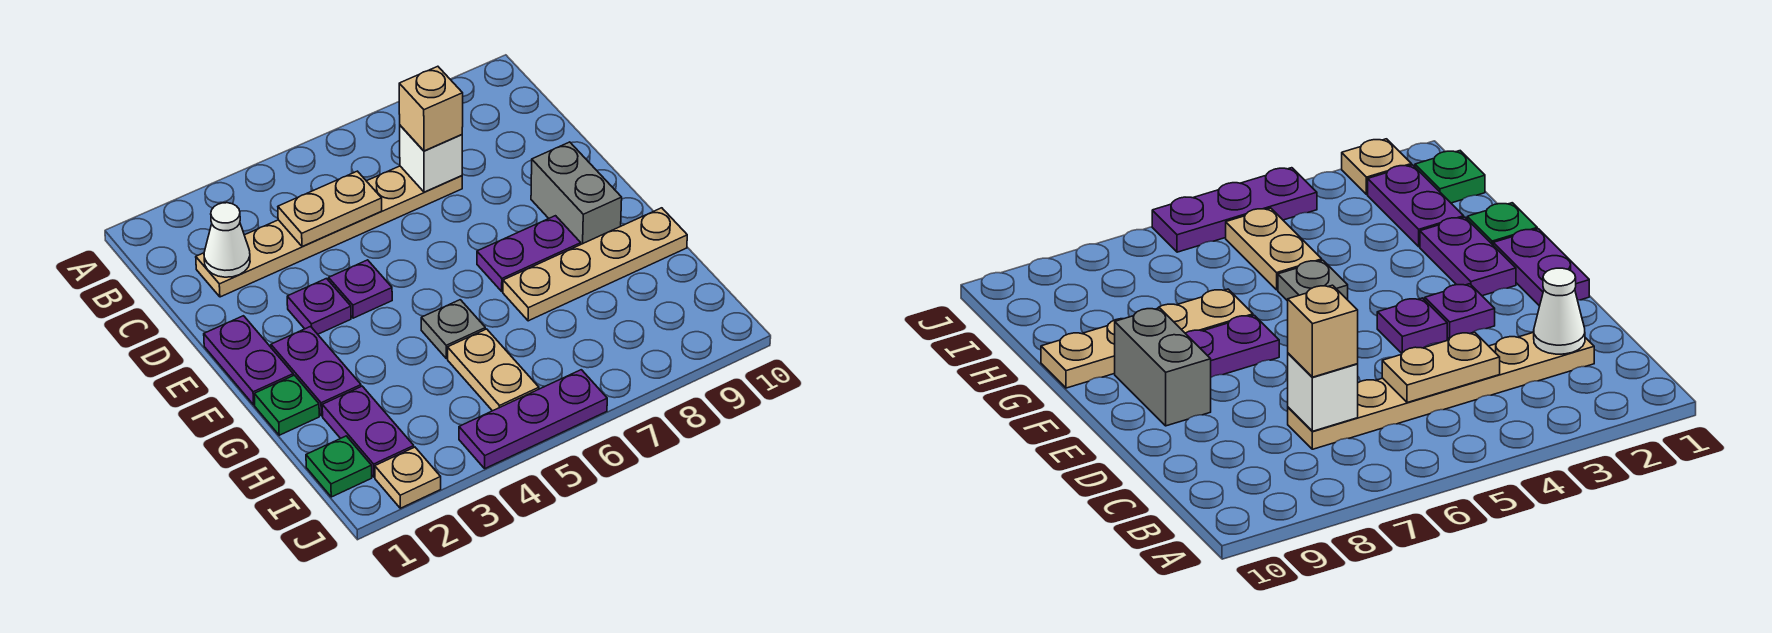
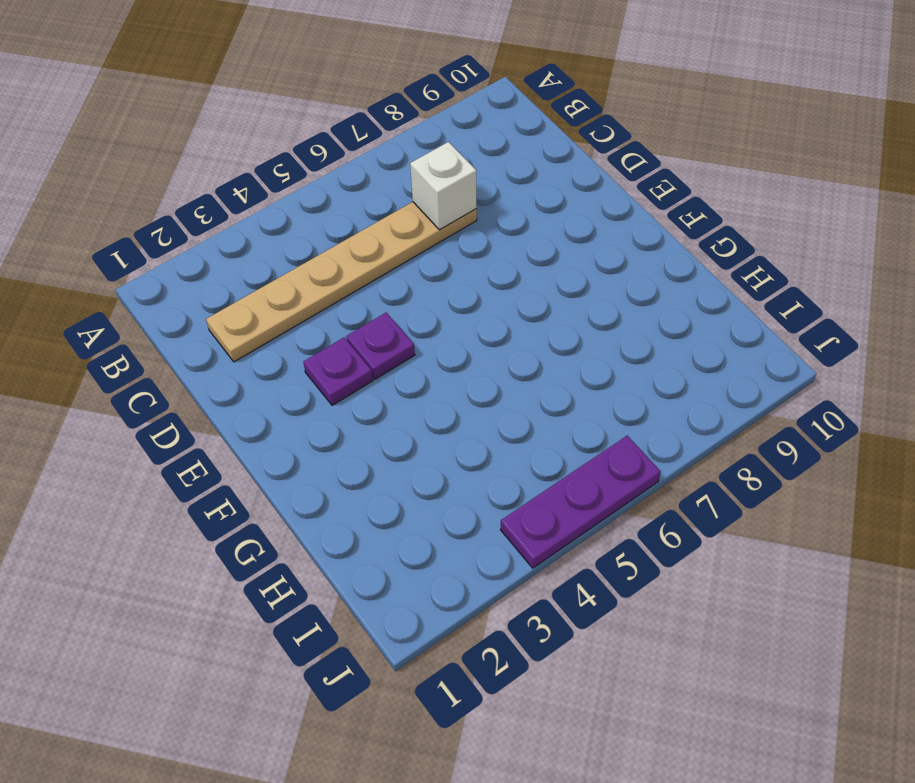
none -> purple 1x2 plate [204,316,293,405]
none -> grey 1x2 brick [531,142,622,244]
none -> purple 1x2 plate [271,326,361,416]

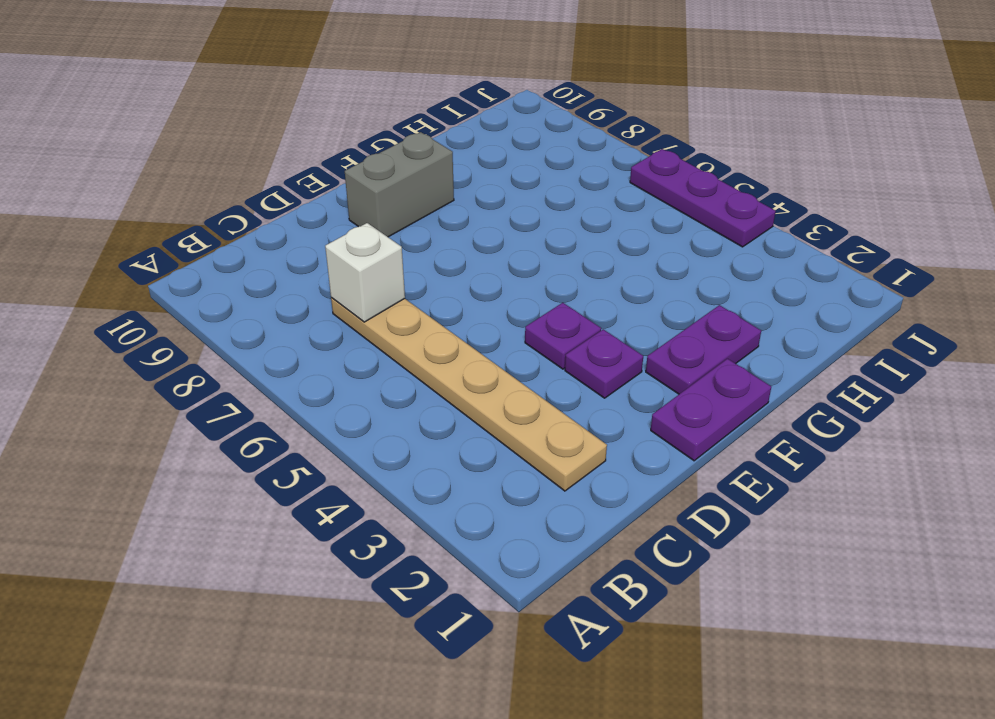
none -> purple 1x2 plate [477,216,581,291]
none -> green 1x1 plate [254,375,319,435]
none -> grey 1x1 plate [421,300,485,358]

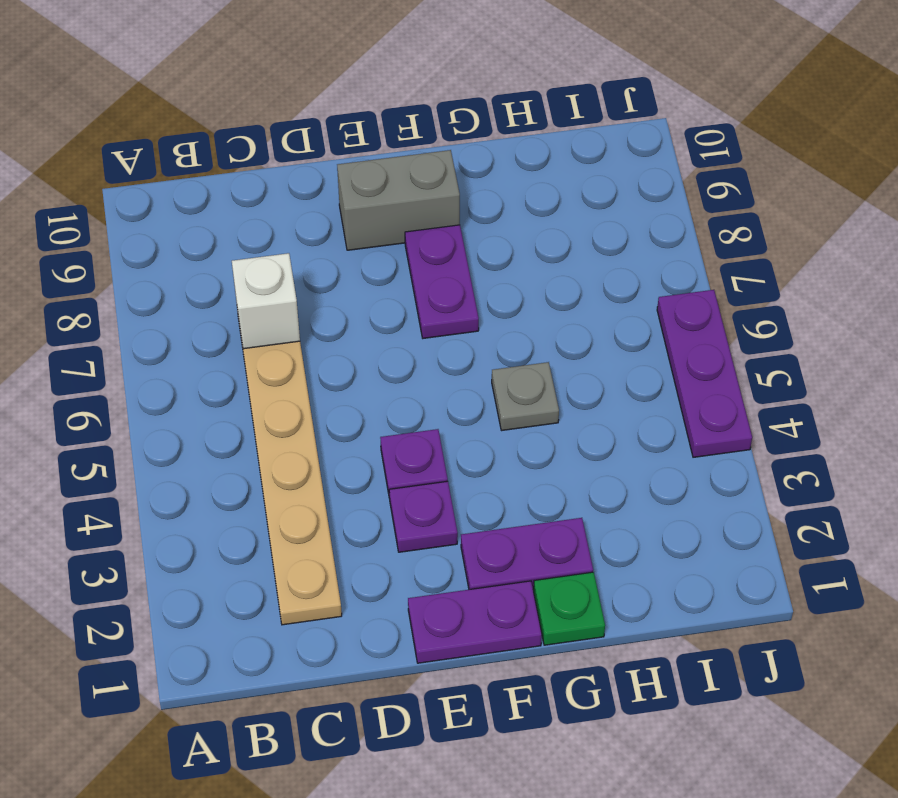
none -> tan 1x4 plate [503,208,687,321]
none -> purple 1x2 plate [322,386,414,477]
none -> tan 1x2 plate [448,329,539,411]

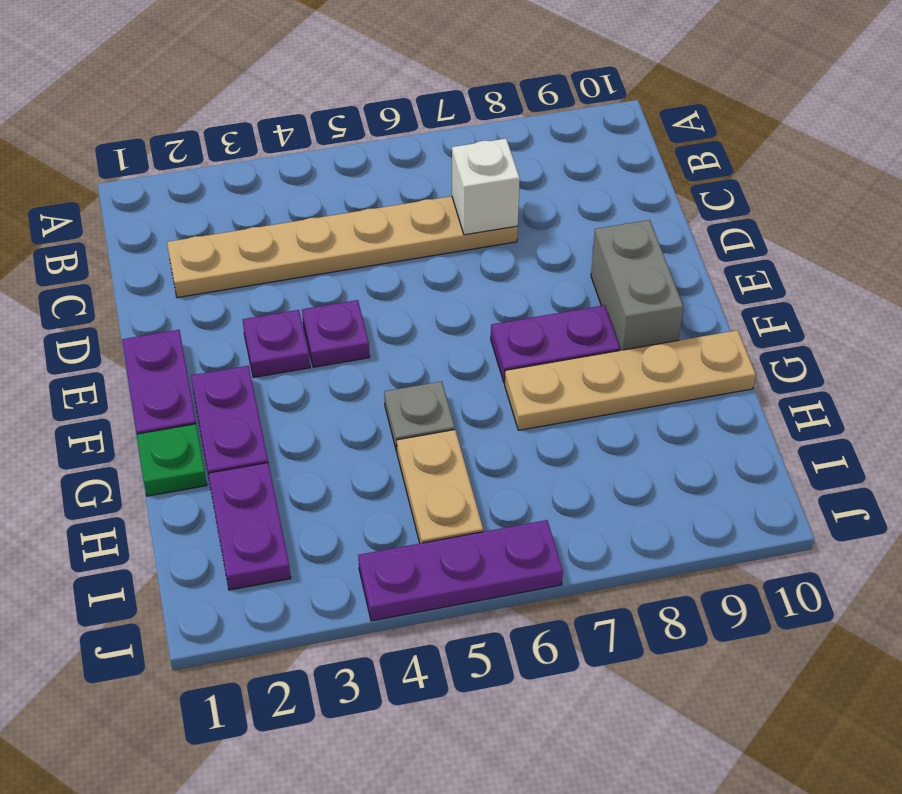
none -> green 1x1 plate [306,436,372,497]
none -> tan 1x1 plate [375,447,441,508]
none -> white 1x1 cone [204,203,250,277]

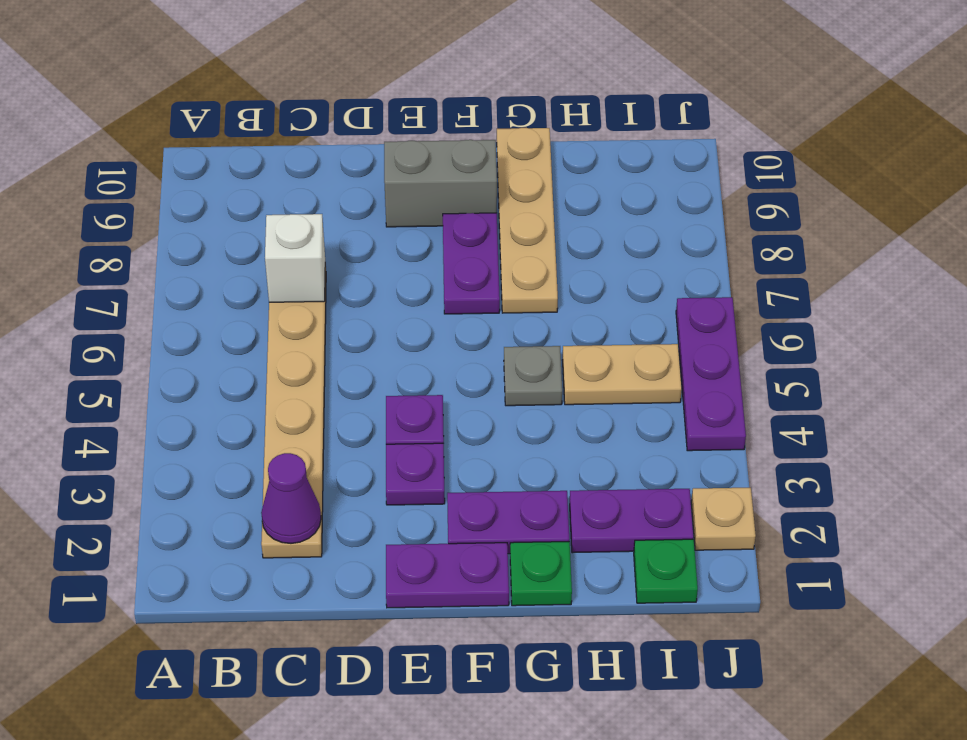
purple 1x1 cone [261,453,321,543] -> white 1x1 cone [204,203,250,277]
none -> tan 1x2 plate [278,171,382,247]
none -> tan 1x1 brick [399,66,463,151]

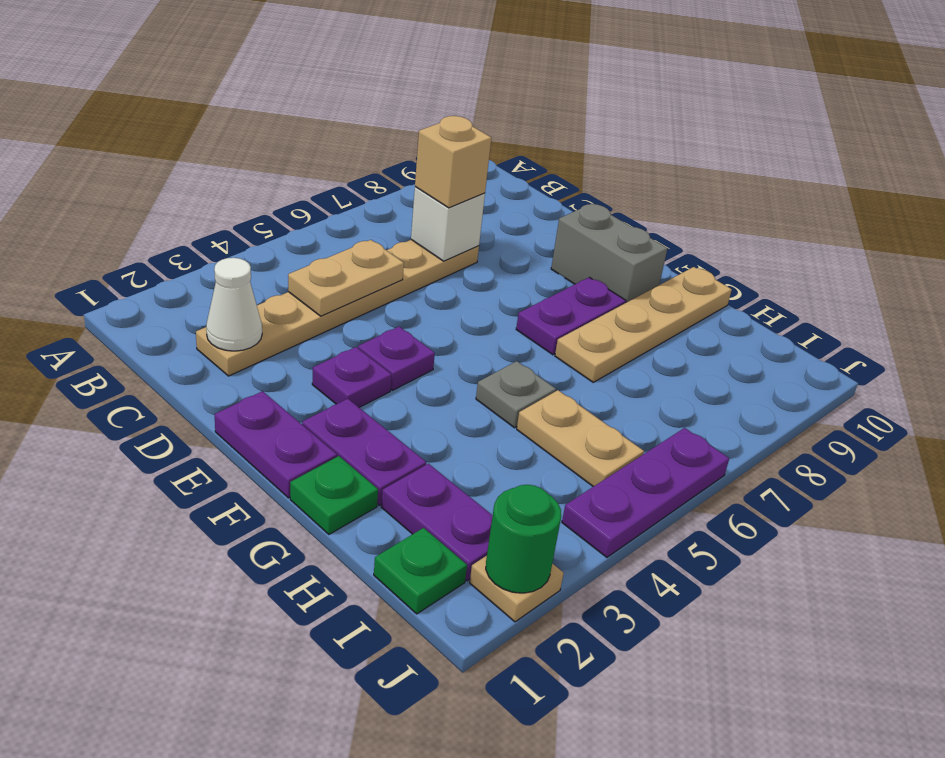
green 1x1 round brick [486,485,561,593] -> none

